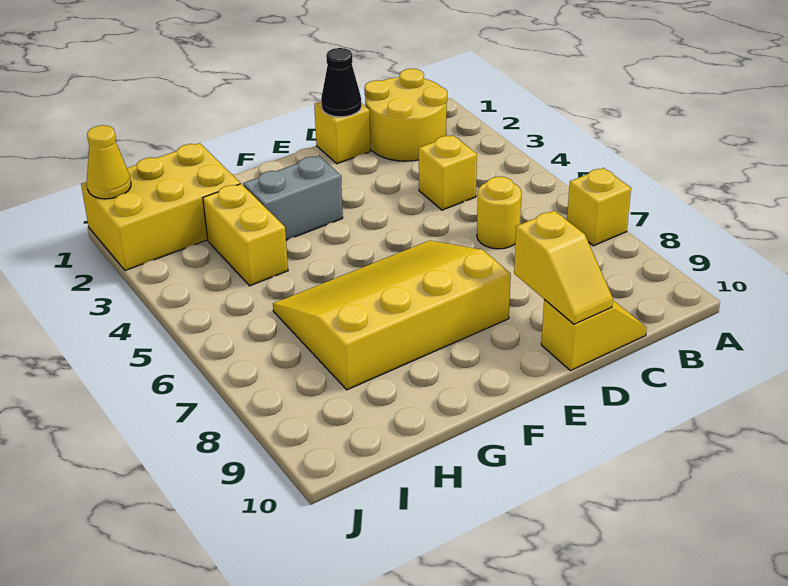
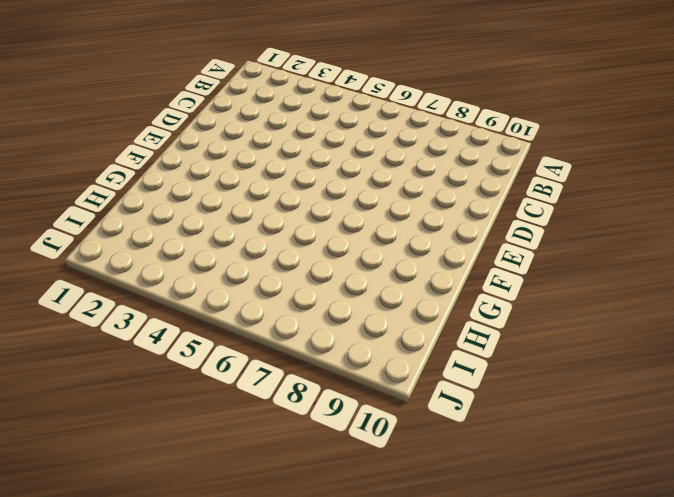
none -> yellow 1x1 brick [567,168,631,246]
none -> yellow 2x2 round brick [364,69,447,161]
none -> yellow 1x1 brick [419,135,477,210]

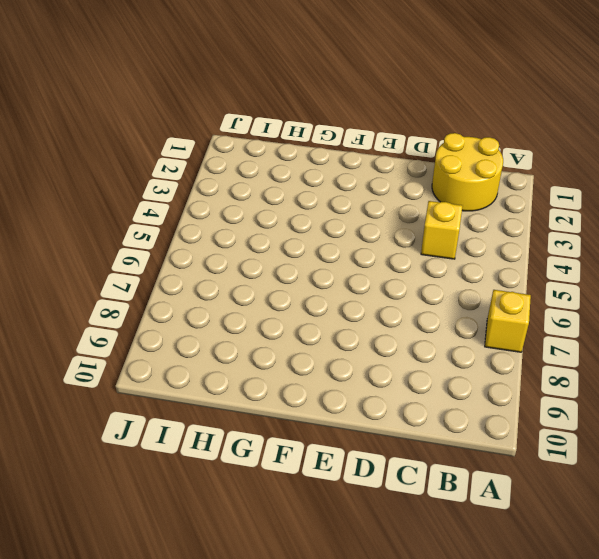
none -> yellow 1x1 round brick [477,177,521,249]
none -> yellow 1x2 slope [541,299,647,371]
none -> yellow 1x1 brick [314,102,370,164]

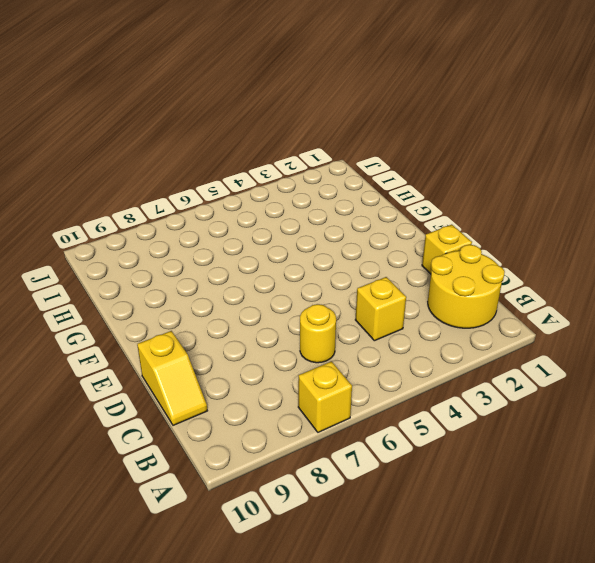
none -> yellow 3x4 slope [273,240,511,390]
none -> grey 1x2 brick [243,156,343,240]
none -> yellow 2x3 brick [81,143,240,271]

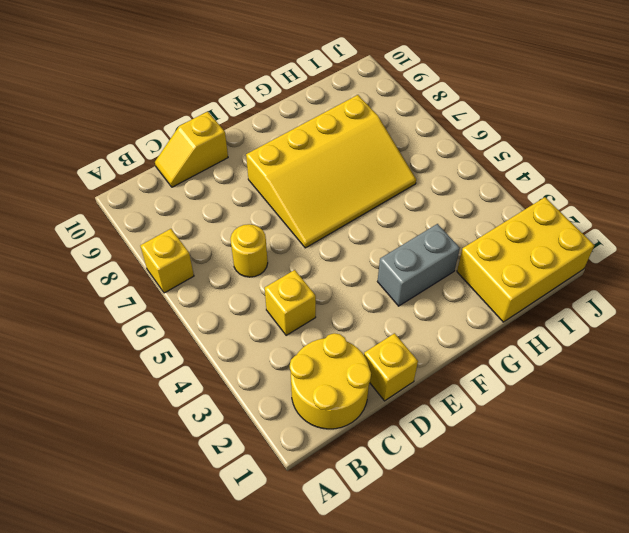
none -> yellow 1x2 brick [203,184,288,286]
none -> black 1x1 cone [321,48,362,117]
none -> yellow 1x2 slope [514,211,613,324]

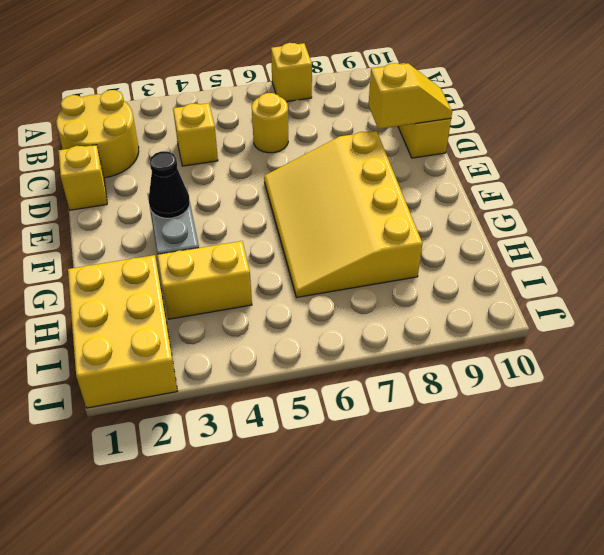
black 1x1 cone [149,151,190,218] -> black 1x1 cone moved to [321,48,362,117]
none -> yellow 1x1 cone [87,125,131,199]

